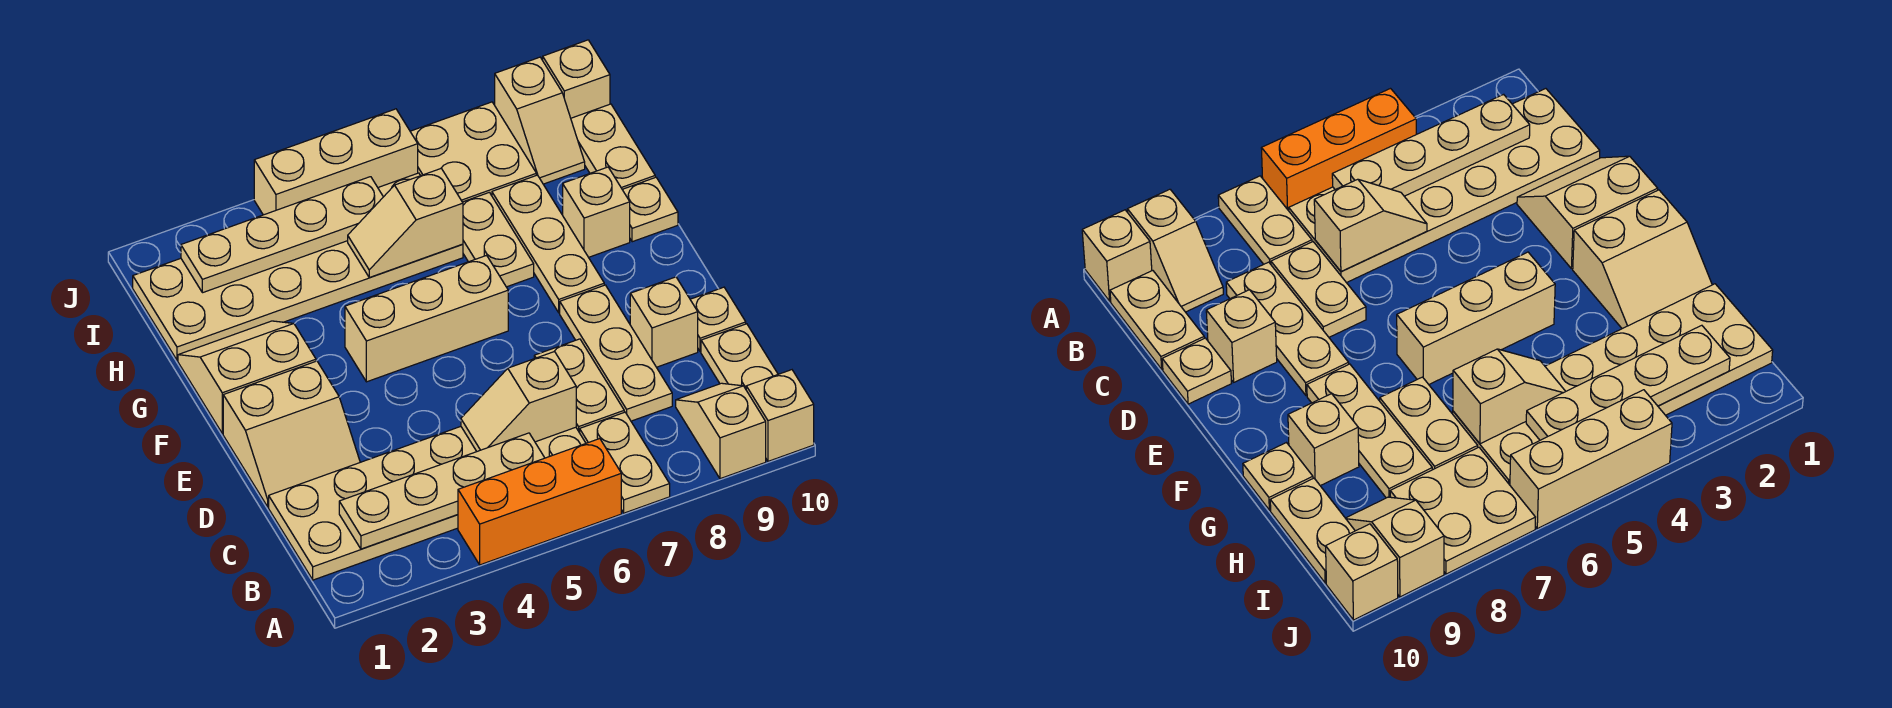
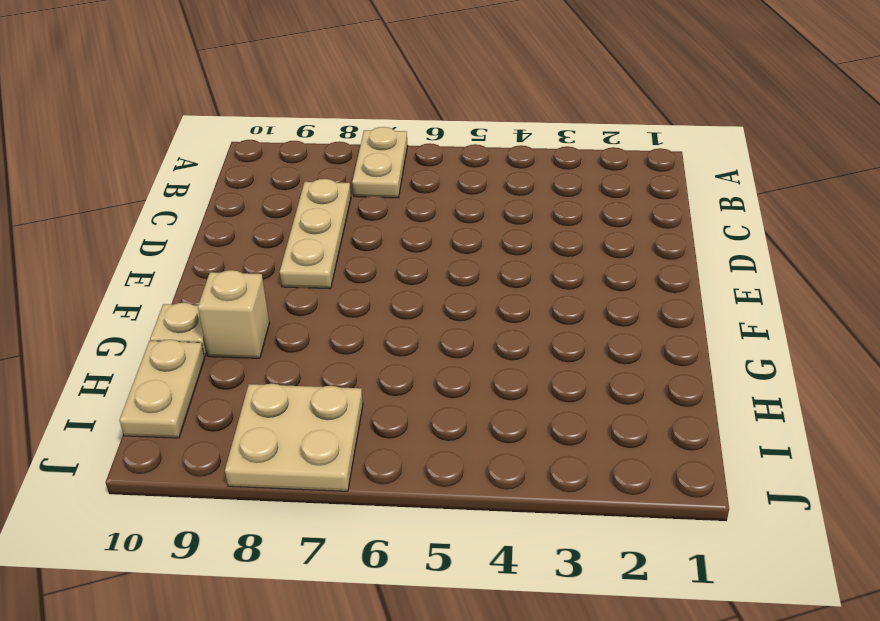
none -> orange 1x3 brick [458,439,621,565]
none -> tan 1x2 slope [676,383,766,479]
none -> tan 1x1 brick [746,370,814,461]

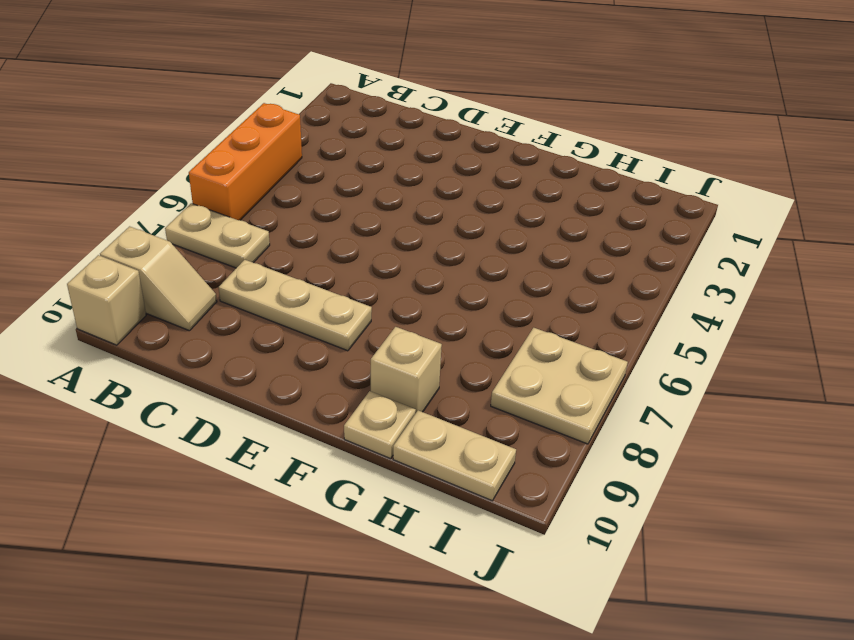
none -> tan 2x6 plate [269,427,586,580]
none -> tan 1x2 plate [701,324,778,389]
none -> tan 1x2 plate [534,339,624,433]

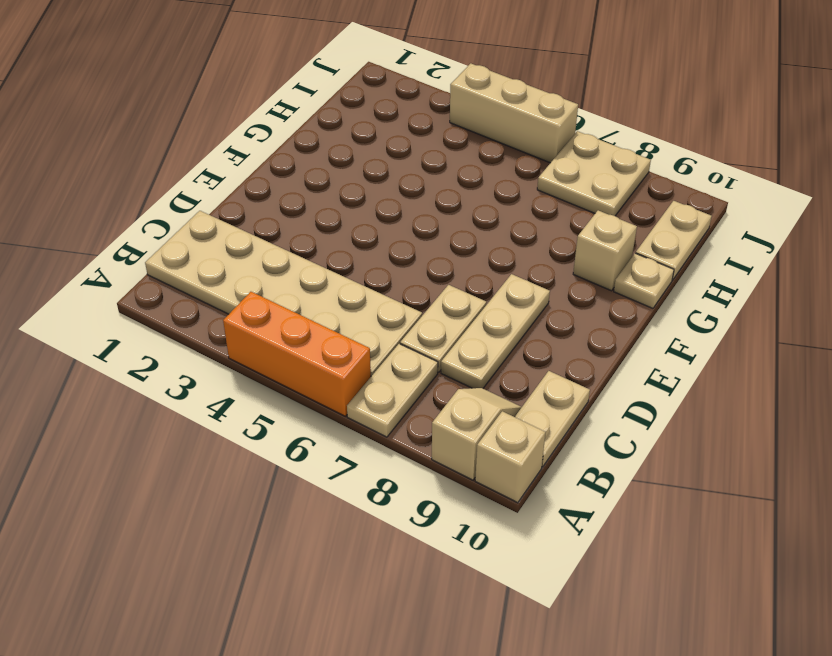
none -> tan 2x2 slope [223,361,360,507]
none -> tan 1x1 brick [630,277,698,367]
none -> tan 1x1 plate [690,287,746,352]

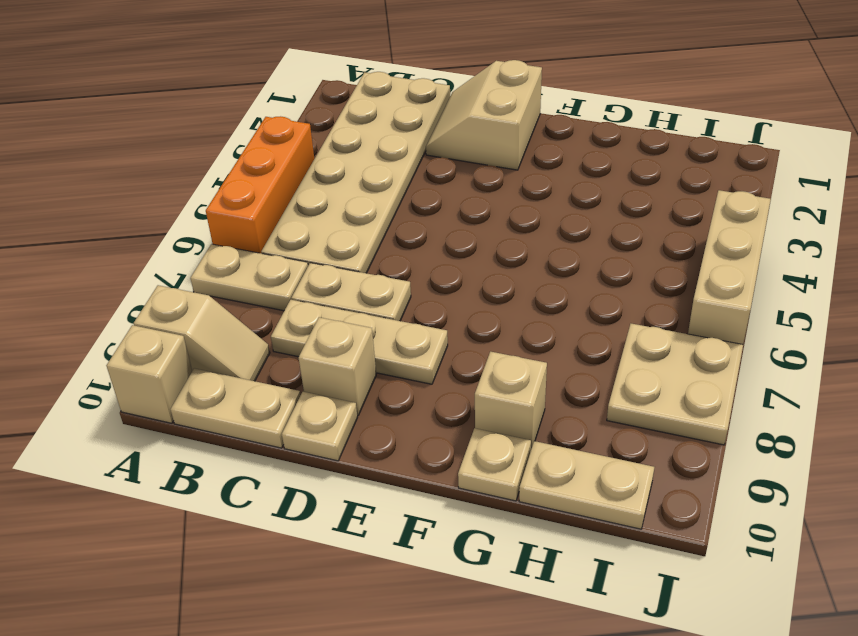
none -> tan 2x2 slope [178,321,316,434]
none -> tan 1x3 brick [345,255,508,382]
none -> tan 1x3 plate [492,175,604,313]

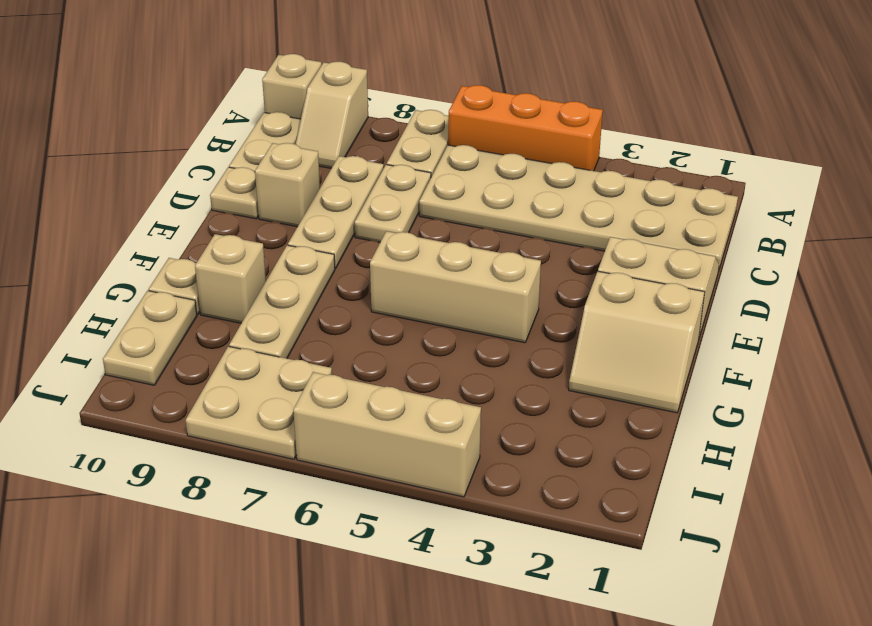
none -> tan 1x2 plate [463,192,534,287]
none -> tan 2x6 plate [133,173,463,360]
none -> tan 1x2 slope [495,57,585,184]

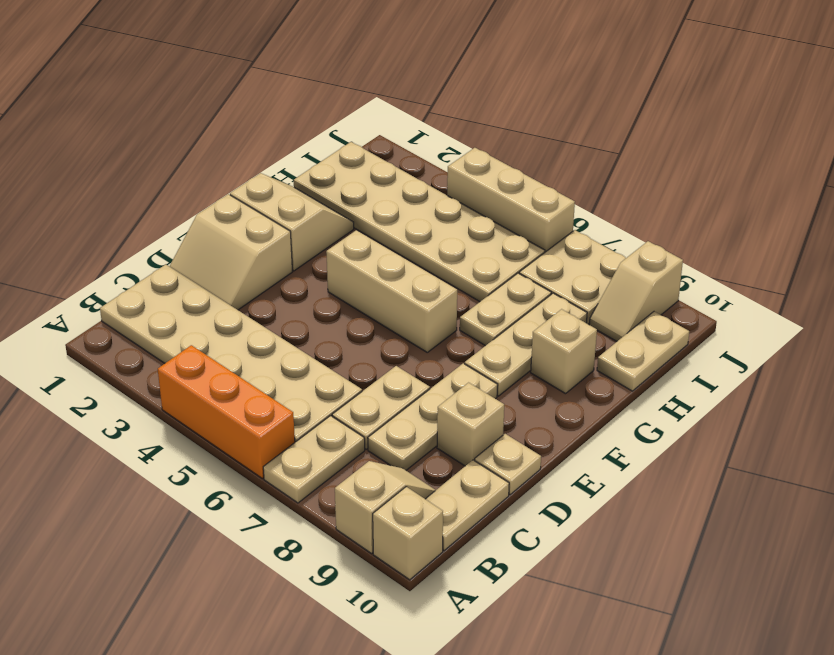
none -> tan 1x1 plate [622,177,678,242]
none -> tan 1x1 brick [543,40,610,118]
none -> tan 1x4 plate [339,433,544,549]

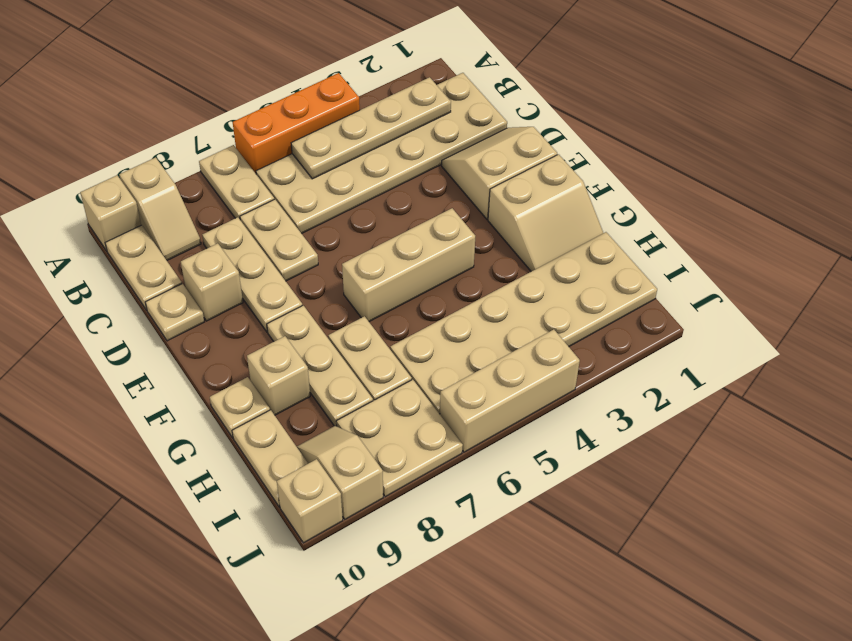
none -> tan 1x2 slope [461,351,576,451]
none -> tan 1x2 slope [348,169,463,277]
none -> tan 1x4 plate [181,177,383,293]

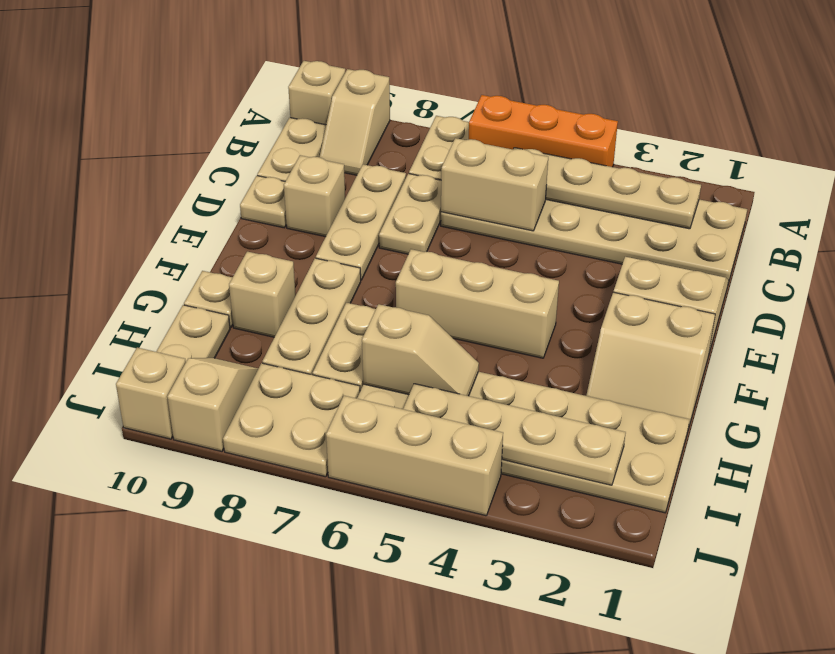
tan 1x2 brick [441,138,548,231] -> tan 1x2 slope [461,351,576,451]

